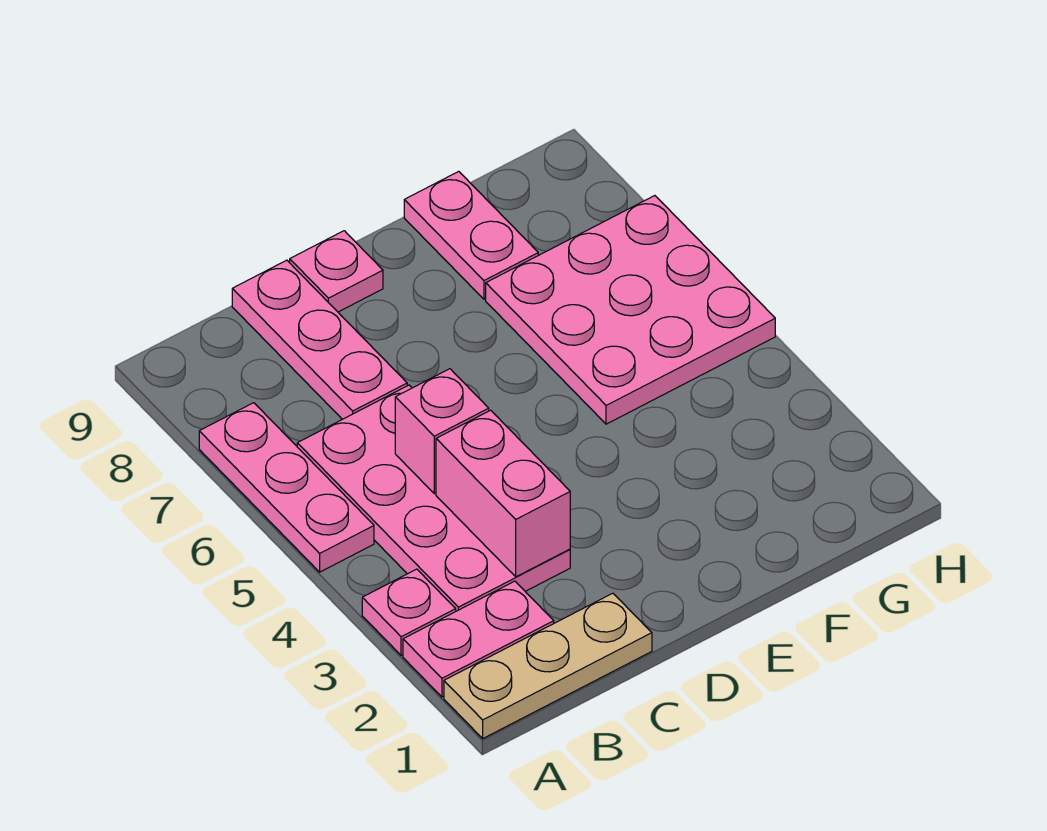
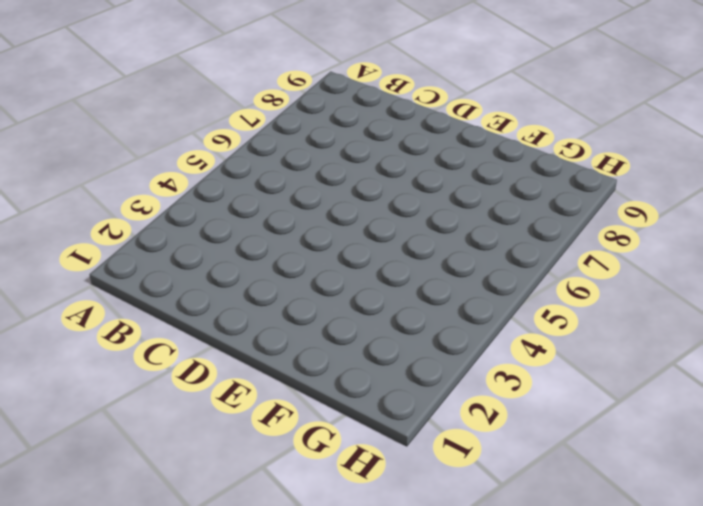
none -> tan 1x3 plate [444,593,652,738]
none -> pink 1x2 plate [403,581,554,697]

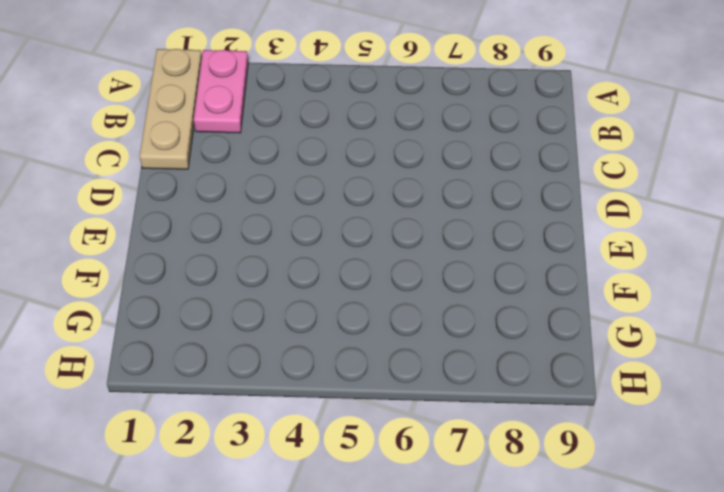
none -> pink 1x1 plate [362,569,456,655]
none -> pink 1x3 plate [199,403,374,572]

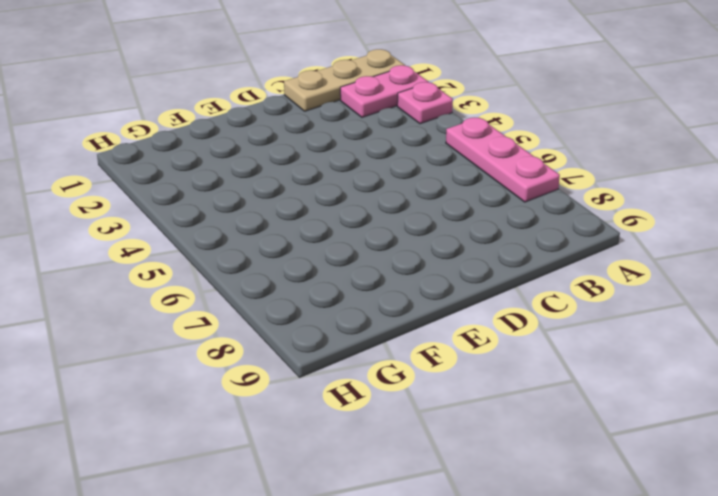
none -> pink 2x4 plate [297,385,570,611]
none -> pink 1x3 plate [232,260,407,419]

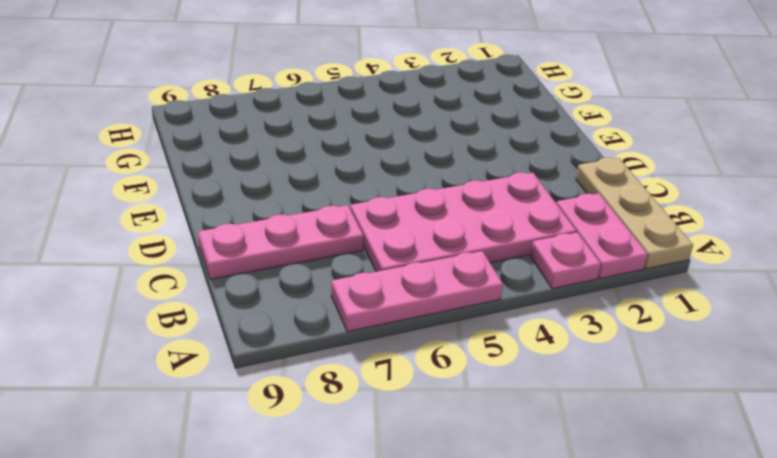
none -> pink 1x1 plate [290,231,383,312]
none -> pink 3x3 plate [486,196,775,424]

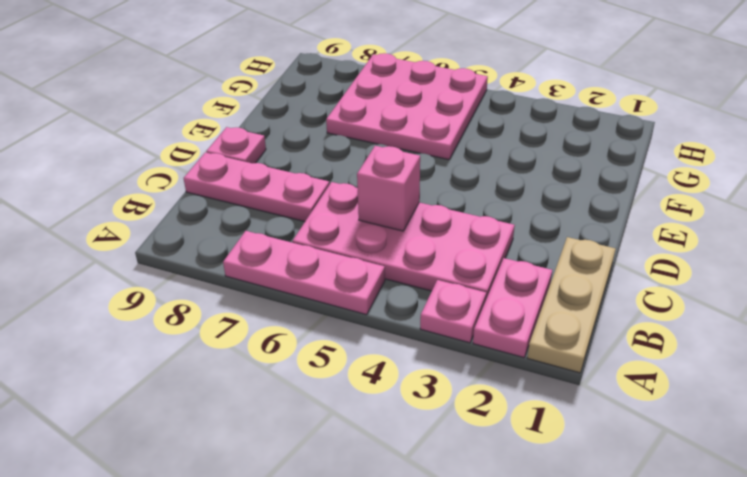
none -> pink 1x2 plate [404,171,538,299]
none -> pink 1x2 brick [436,410,570,577]

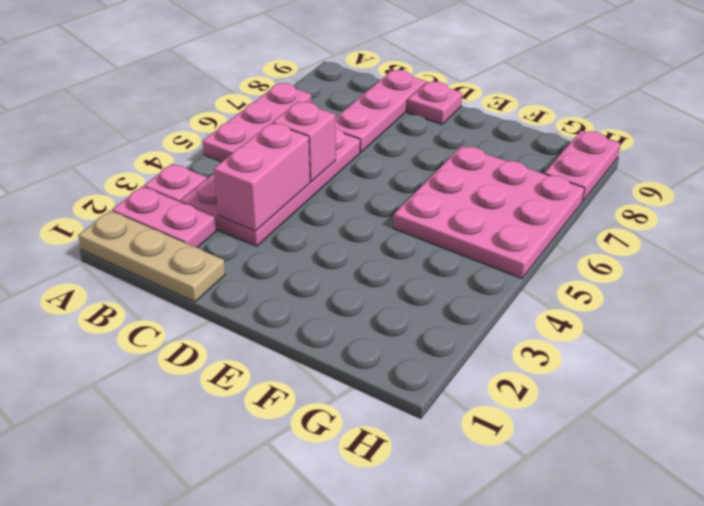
pink 1x2 plate [544,131,620,201] -> pink 1x2 plate moved to [404,171,538,299]

